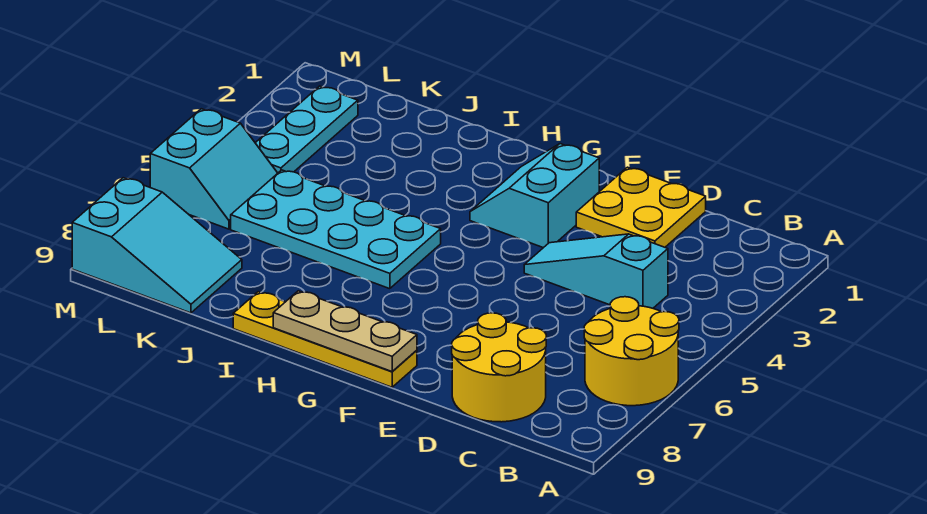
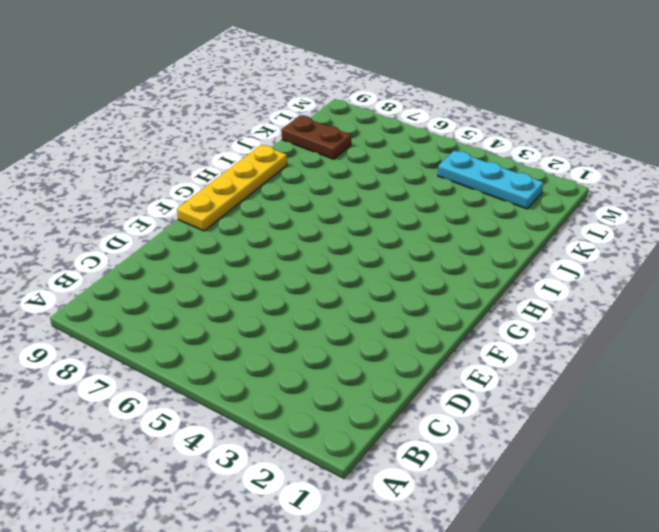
brown 1x2 plate [282,116,351,159] -> cyan 2x3 slope [72,178,242,313]
none -> yellow 2x2 round brick [584,297,679,406]
none -> cyan 1x3 slope [524,234,668,308]

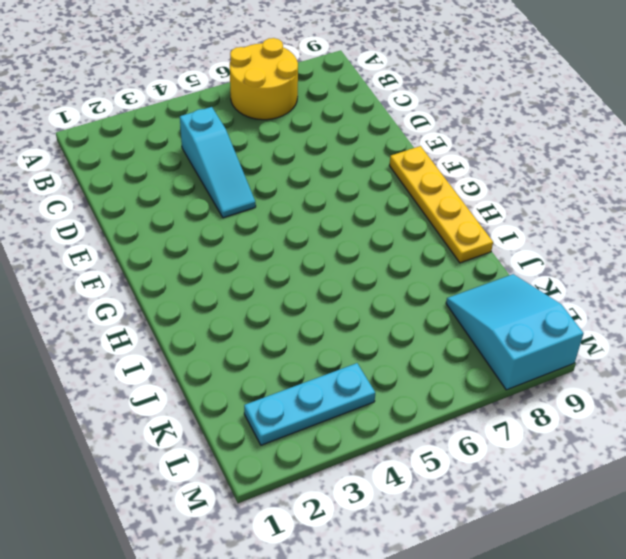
none -> yellow 2x2 round brick [452,313,546,422]
none -> yellow 2x2 plate [576,167,706,247]

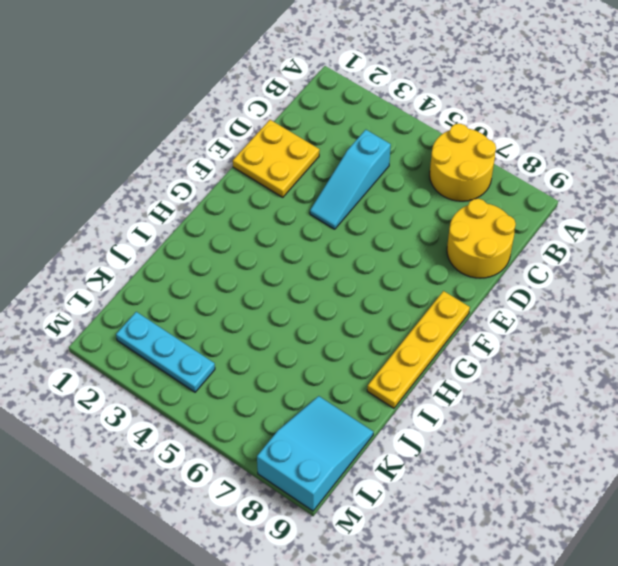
none -> cyan 2x2 slope [470,144,599,248]
none -> cyan 2x4 plate [231,170,441,289]

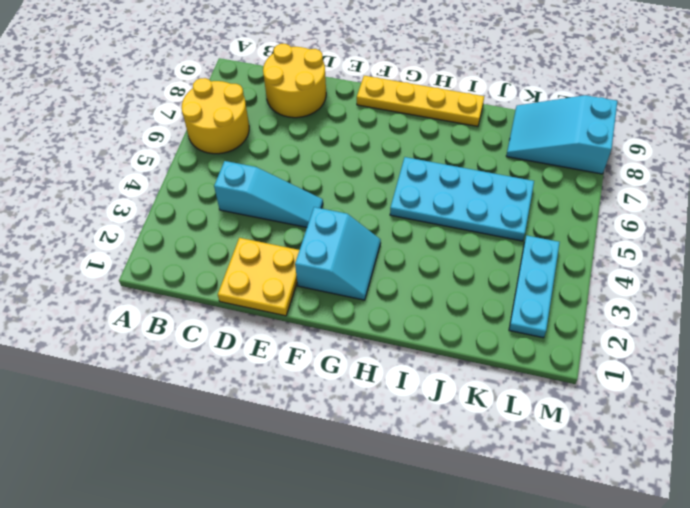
none -> cyan 2x2 slope [150,109,278,229]
none -> tan 1x3 plate [273,291,417,371]

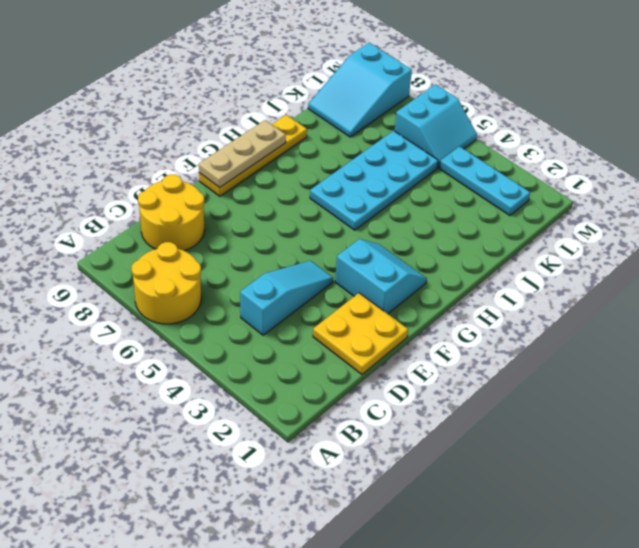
cyan 2x2 slope [395,85,477,168] -> cyan 2x2 slope turned to [150,109,278,229]

